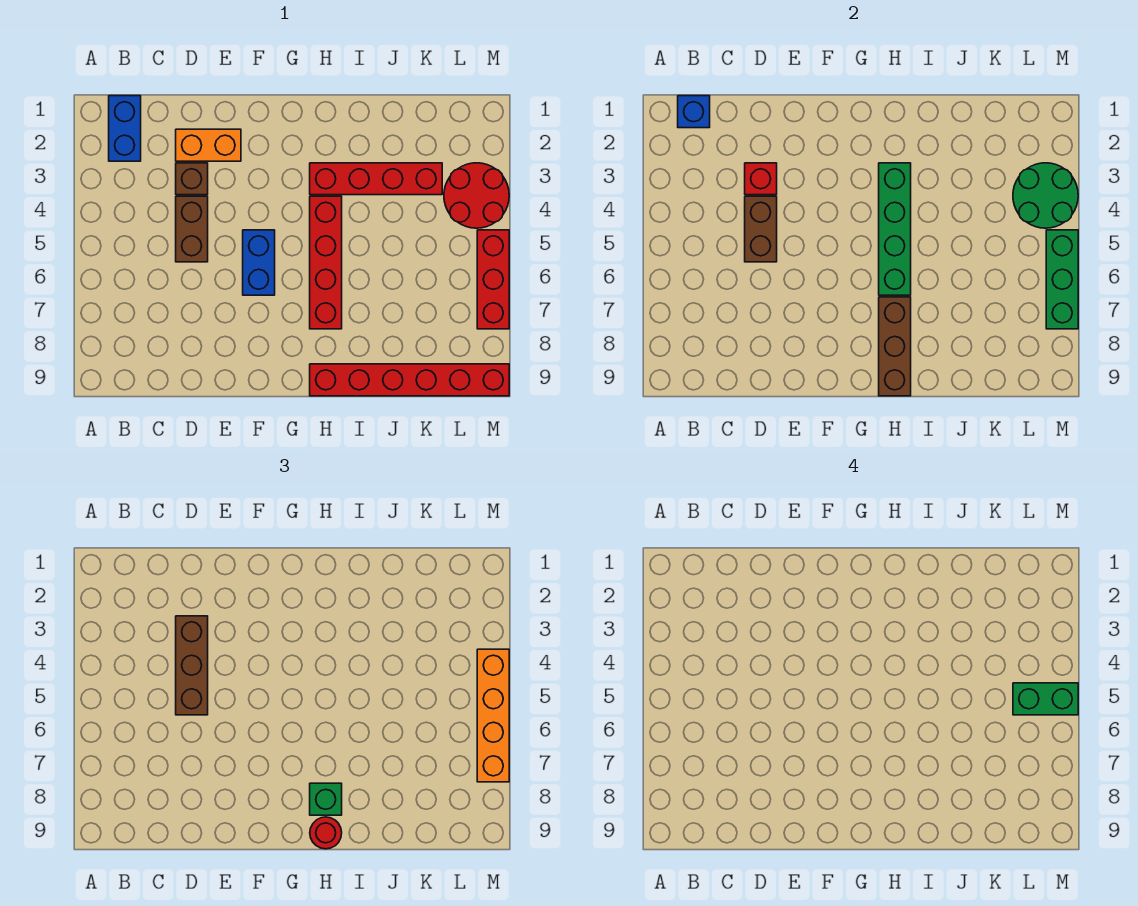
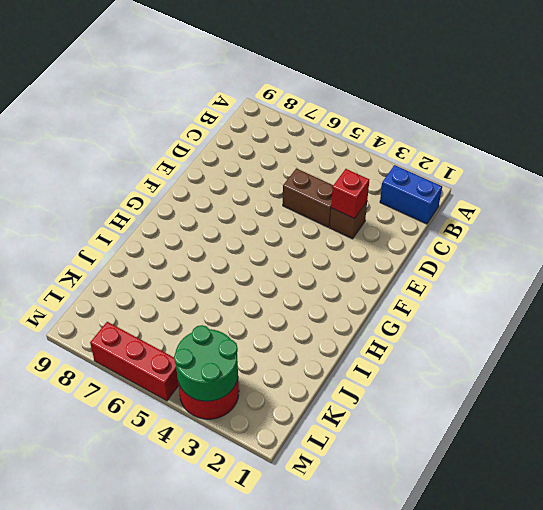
none -> orange 1x2 brick [176,129,241,161]
none -> blue 1x2 brick [243,230,275,295]
none -> red 1x4 brick [310,163,442,195]

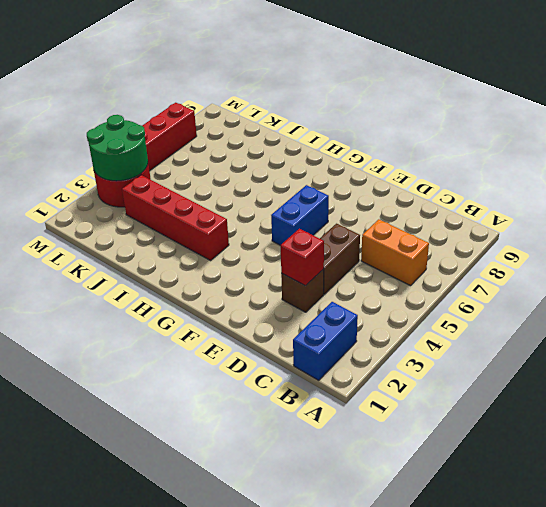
orange 1x2 brick [361,219,429,286] -> orange 1x2 brick moved to [176,129,241,161]
none -> red 1x4 brick [310,196,342,329]
none -> red 1x6 brick [310,364,509,396]
none -> blue 1x1 brick [678,96,710,128]

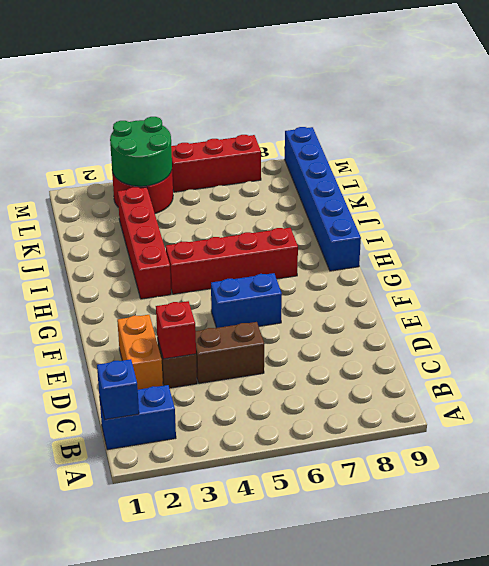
blue 1x6 brick [285,127,361,271] -> red 1x6 brick [310,364,509,396]
none -> brown 1x2 brick [745,196,777,262]
none -> green 1x4 brick [879,163,911,295]
none -> brown 1x3 brick [879,297,911,396]

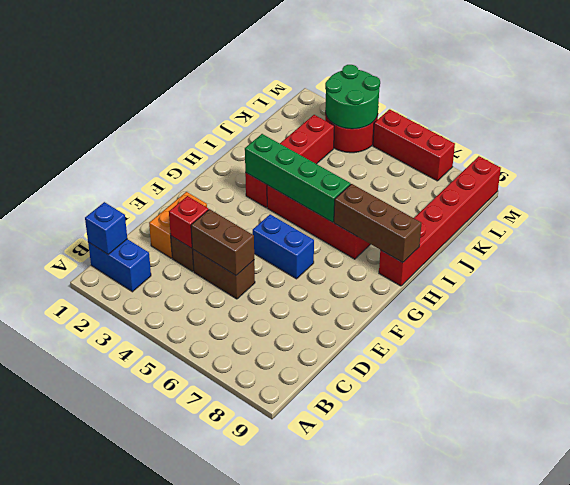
none -> green 1x3 brick [1046,230,1078,329]
none -> brown 1x3 brick [176,616,208,715]
none -> green 1x1 brick [310,783,342,815]

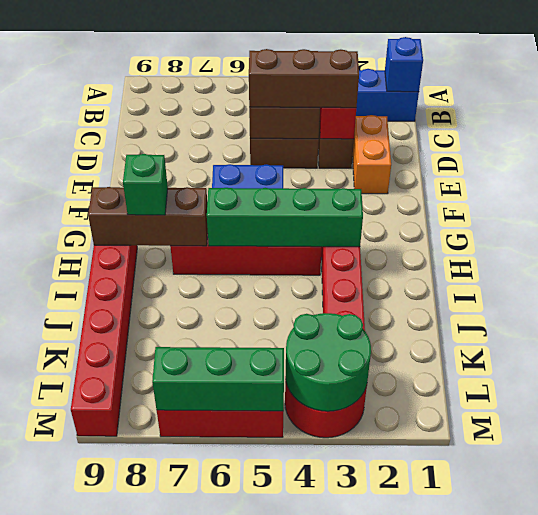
none -> red 1x1 round brick [310,817,342,849]
none -> orange 1x4 brick [477,649,509,782]
none -> green 1x2 brick [1013,683,1078,715]

